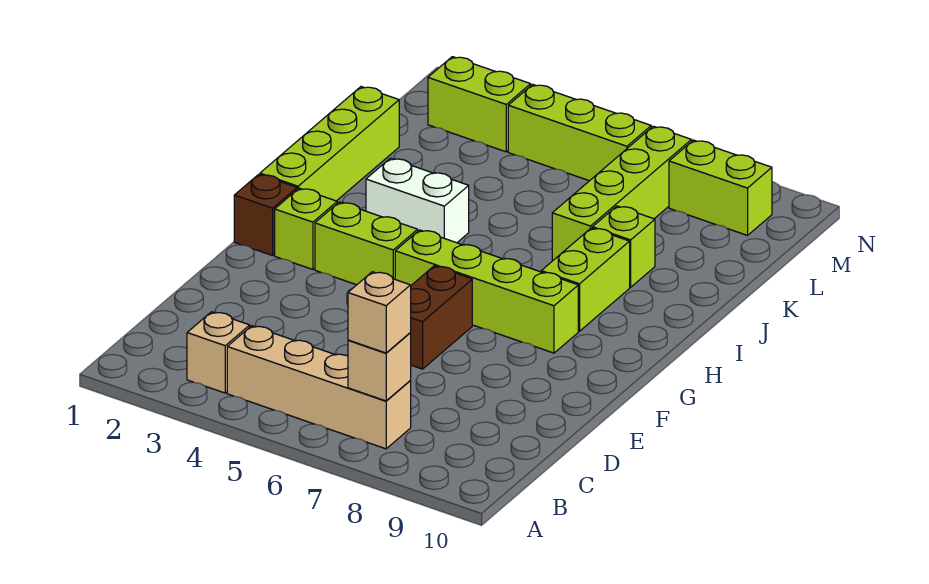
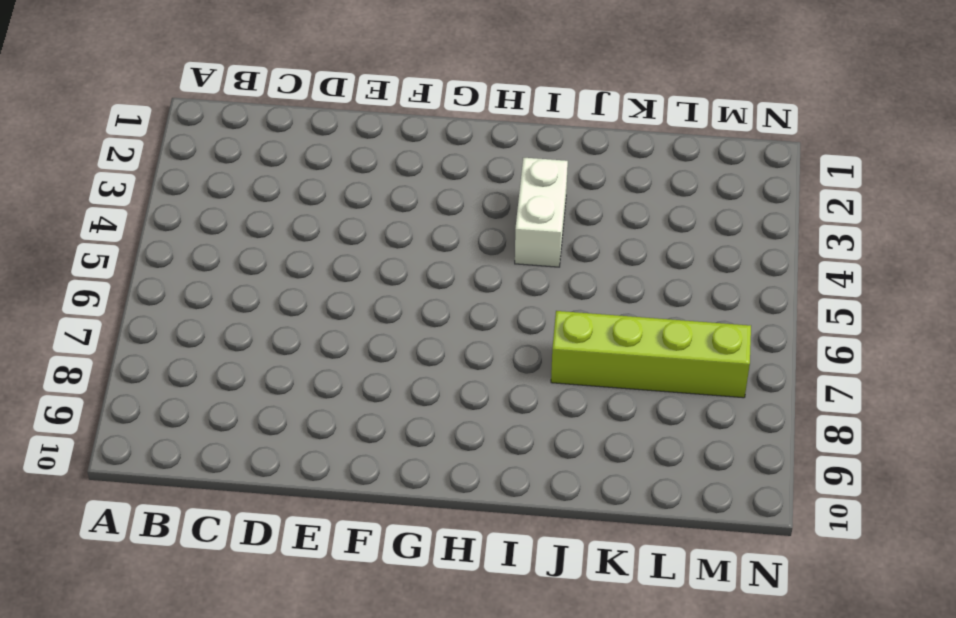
none -> tan 1x1 brick [187,312,250,393]
none -> tan 1x4 brick [227,326,411,449]
none -> brown 1x2 brick [410,266,472,369]

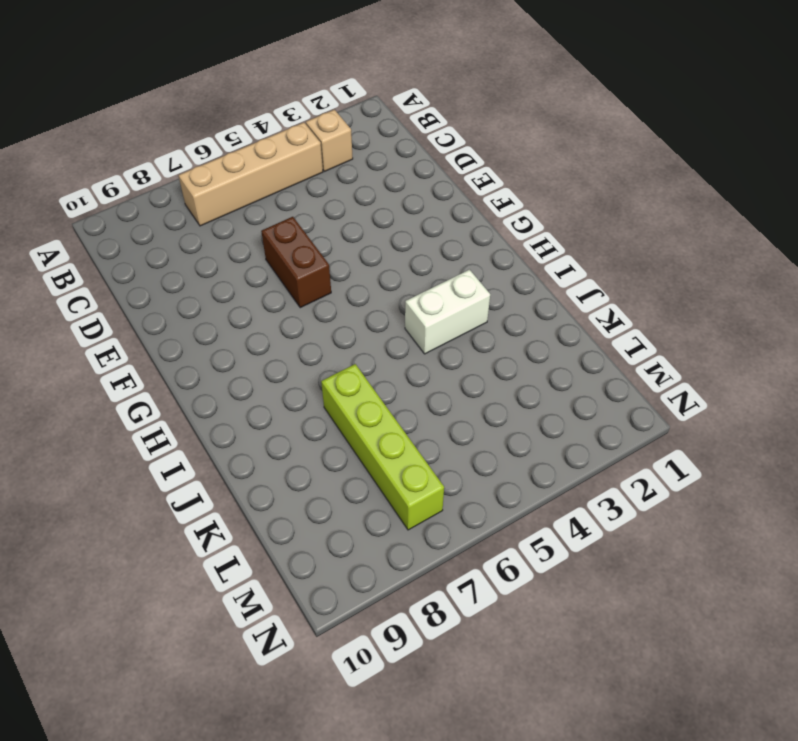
none -> brown 1x1 brick [234,174,297,256]
none -> lime 1x1 brick [275,188,337,270]
none -> lime 1x2 brick [315,202,418,285]

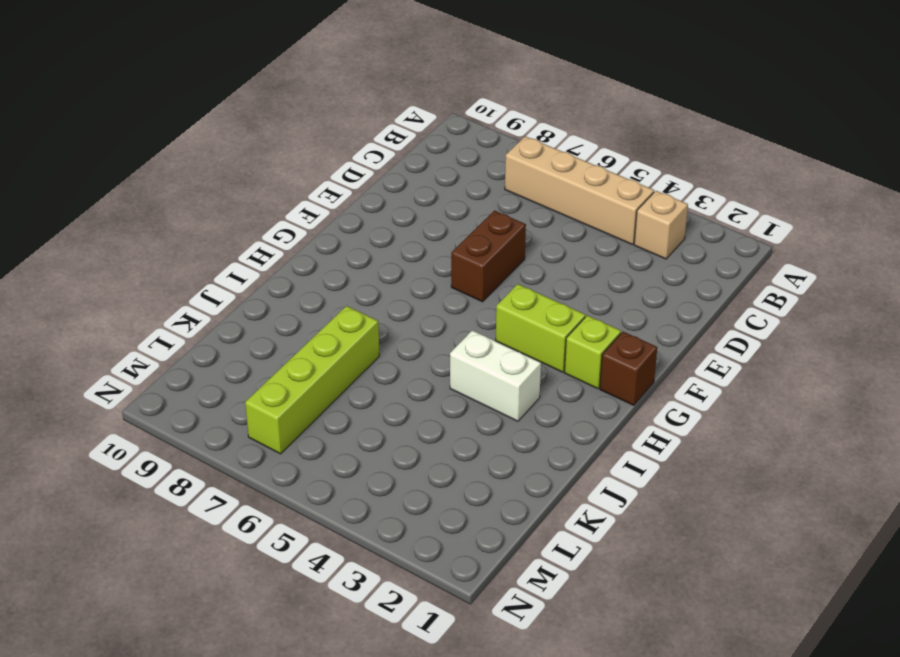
none -> lime 1x4 brick [395,230,578,353]
none -> lime 1x4 brick [260,87,399,201]
none -> lime 1x2 brick [541,228,630,331]

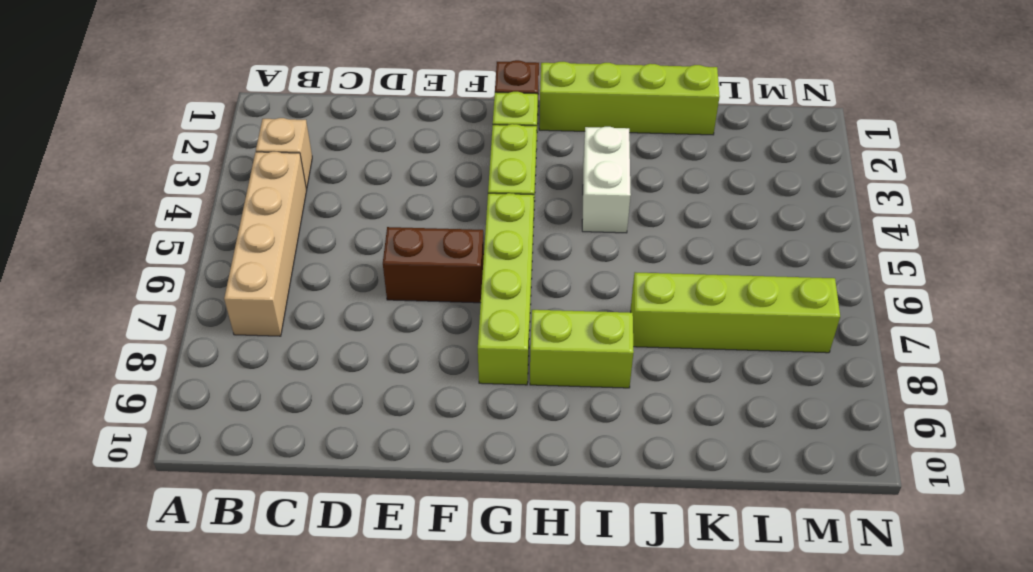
none -> lime 1x1 brick [592,206,655,287]
none -> lime 1x2 brick [428,57,531,152]
none -> lime 1x3 brick [508,84,651,181]

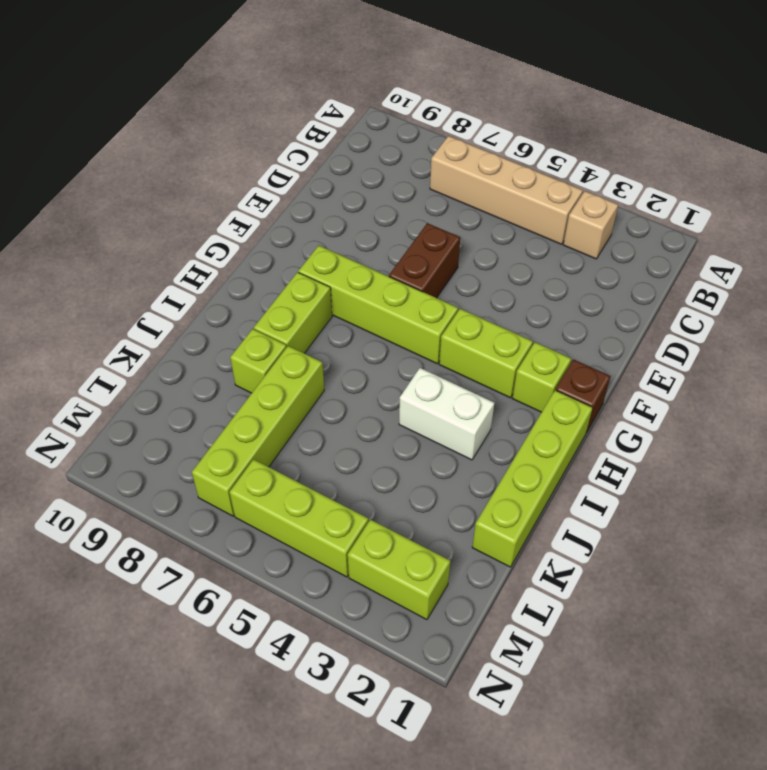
none -> lime 1x2 brick [669,140,772,235]
none -> tan 1x1 brick [348,333,411,401]
none -> tan 1x1 brick [348,272,411,353]

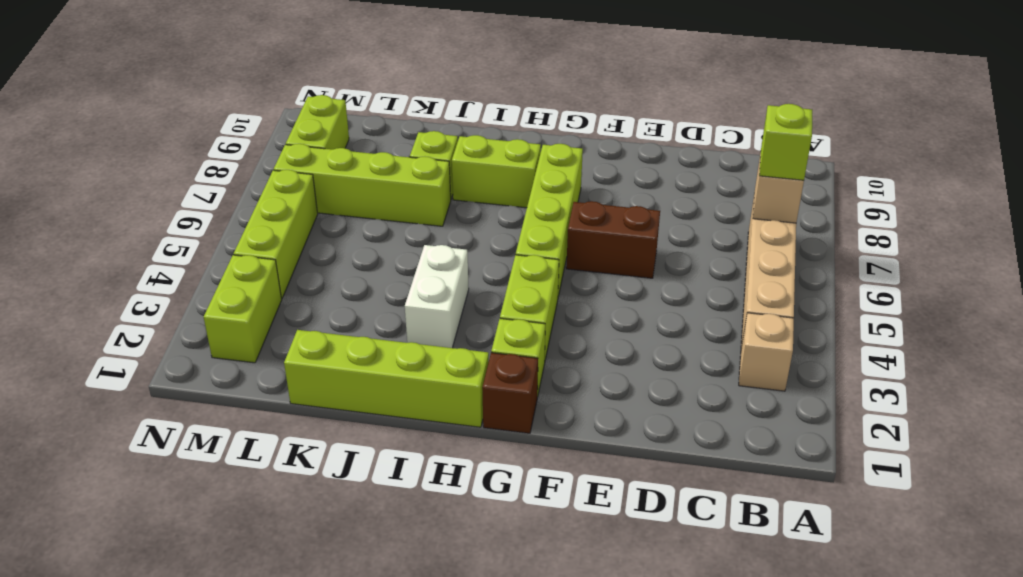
lime 1x1 brick [759,104,812,180] -> tan 1x1 brick [348,272,411,353]

